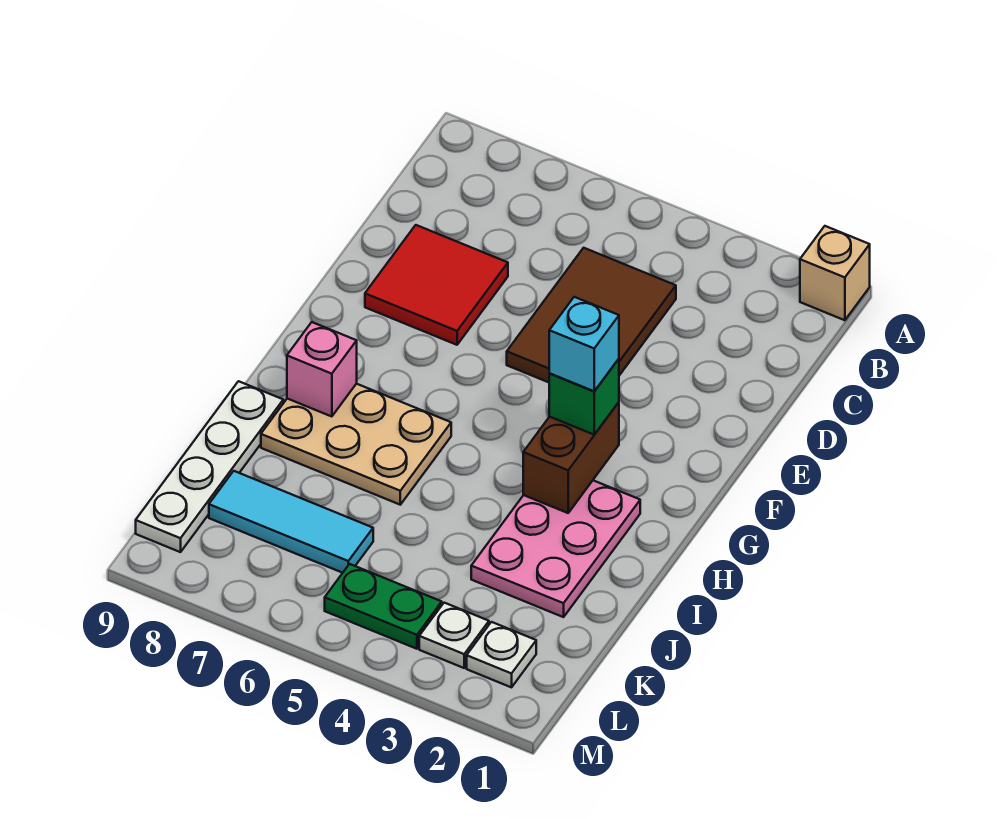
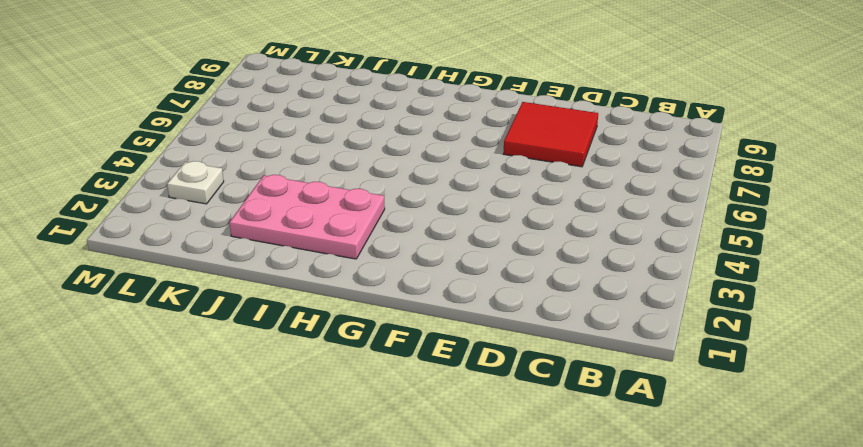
none -> tan 1x1 brick [800,226,870,320]
none -> brown 2x3 tile [507,248,676,382]
none -> tan 2x3 plate [261,384,451,505]

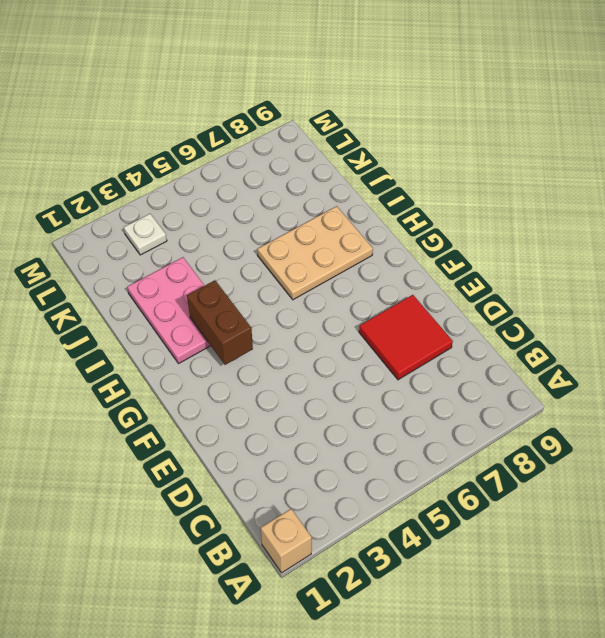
none -> brown 2x3 tile [507,248,676,382]
none -> white 1x4 plate [136,381,283,552]
none -> cyan 1x3 tile [209,471,373,573]

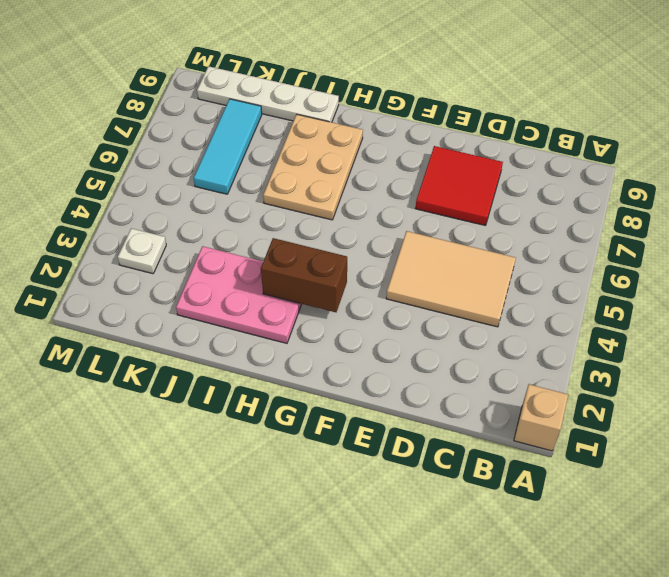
tan 2x3 tile [386,231,516,327] -> brown 2x3 tile [507,248,676,382]
none -> white 1x1 plate [467,622,536,687]
none -> green 1x2 plate [325,564,442,649]
none -> pink 1x1 brick [287,322,357,417]

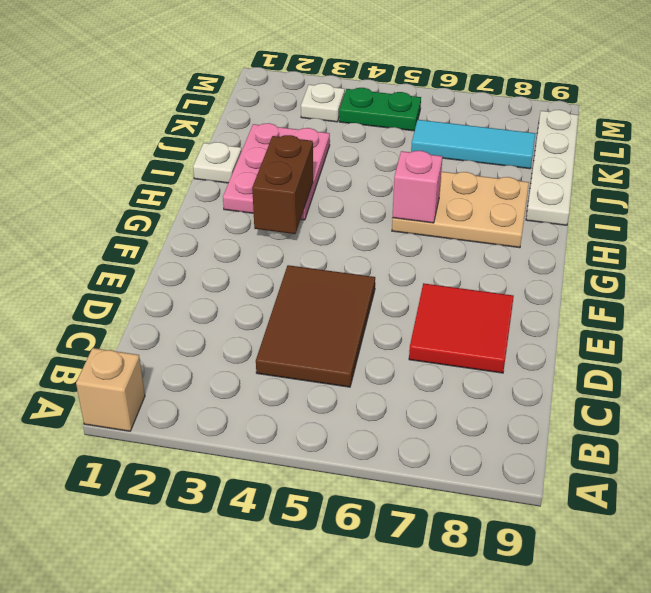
pink 1x1 brick [392,151,443,223] -> pink 1x1 brick moved to [287,322,357,417]
white 1x1 plate [193,142,242,183] -> white 1x1 plate moved to [467,622,536,687]
none -> green 1x1 brick [549,359,619,435]
none -> cyan 1x1 brick [549,297,619,391]

